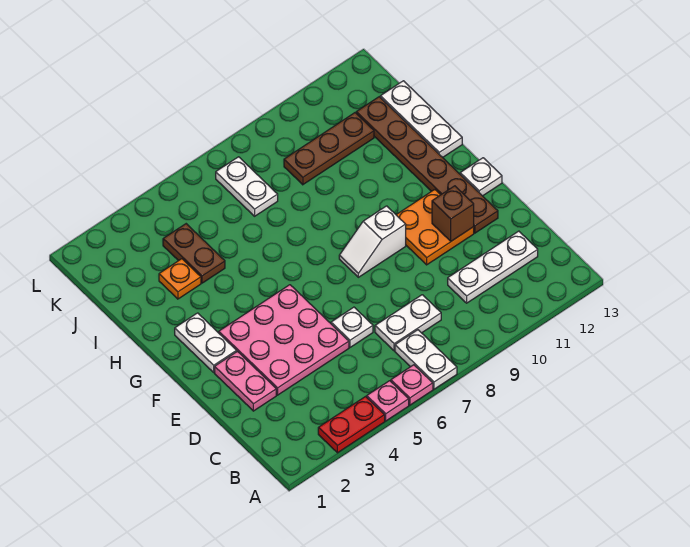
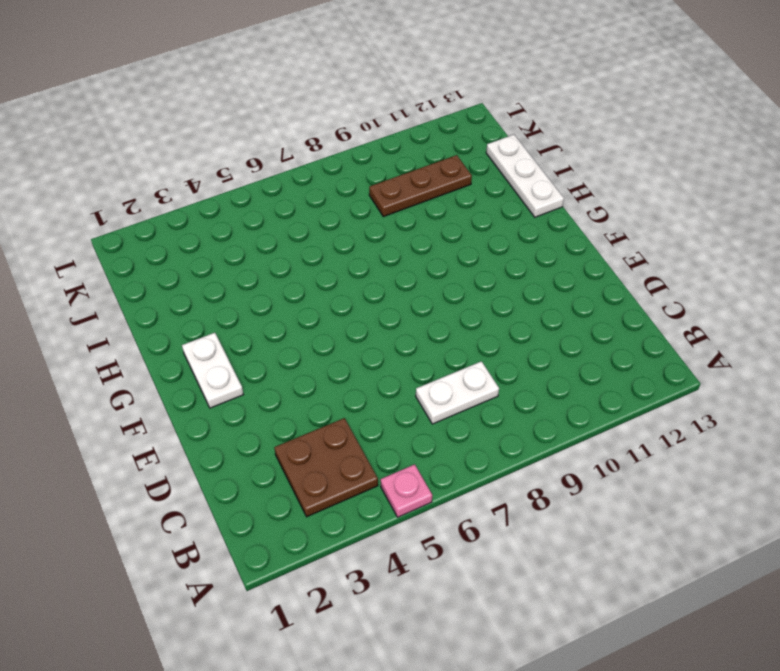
brown 2x2 plate [274,418,378,517] -> none
none -> red 1x2 plate [318,397,385,453]
none -> pink 1x1 plate [391,365,433,405]
none -> white 1x2 plate [395,330,457,389]

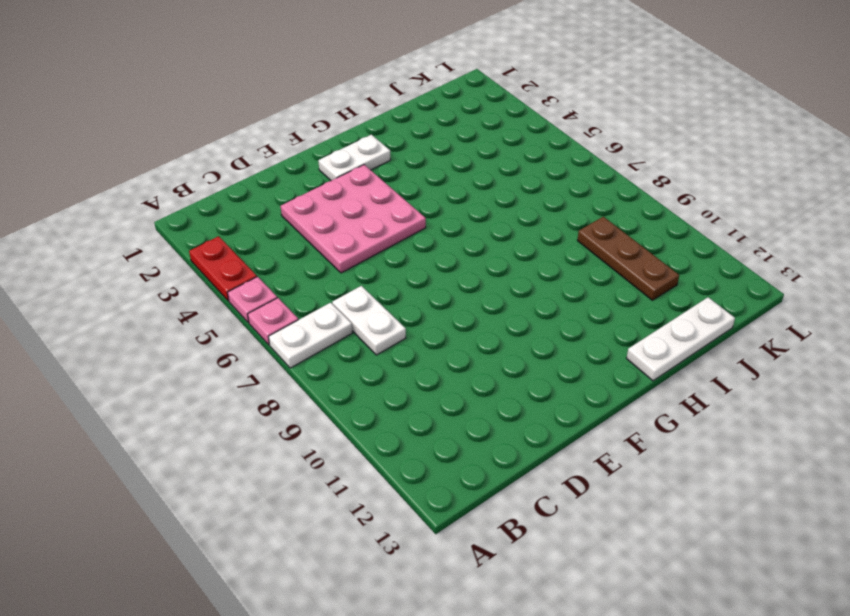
none -> white 1x3 plate [448,231,538,303]
none -> pink 1x2 plate [215,352,276,411]
none -> white 1x1 plate [331,307,373,347]

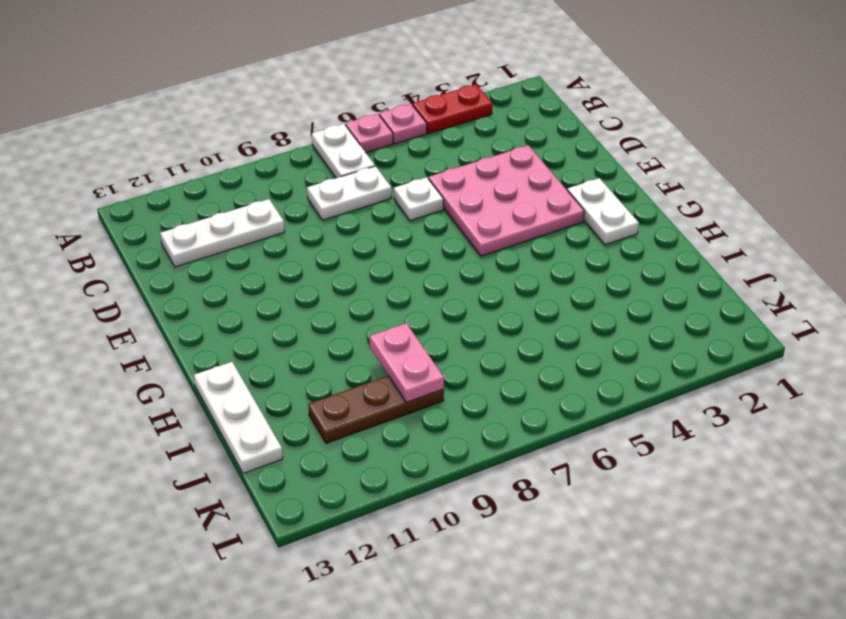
pink 1x2 plate [370,323,444,402] -> pink 1x2 plate moved to [215,352,276,411]
none -> orange 2x2 plate [396,190,474,265]
none -> brown 1x6 plate [356,97,498,233]
none -> white 1x2 slope [339,206,406,277]

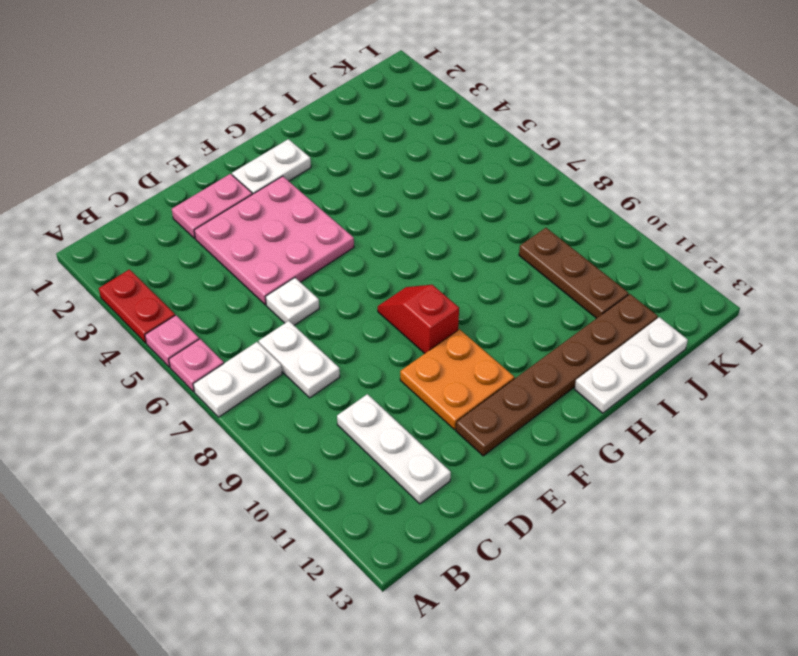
red 1x2 slope [378,285,459,353] -> white 1x2 slope [339,206,406,277]
none -> white 1x1 plate [460,158,502,196]
none -> orange 1x1 plate [159,259,201,299]
none -> brown 1x2 plate [163,224,225,283]

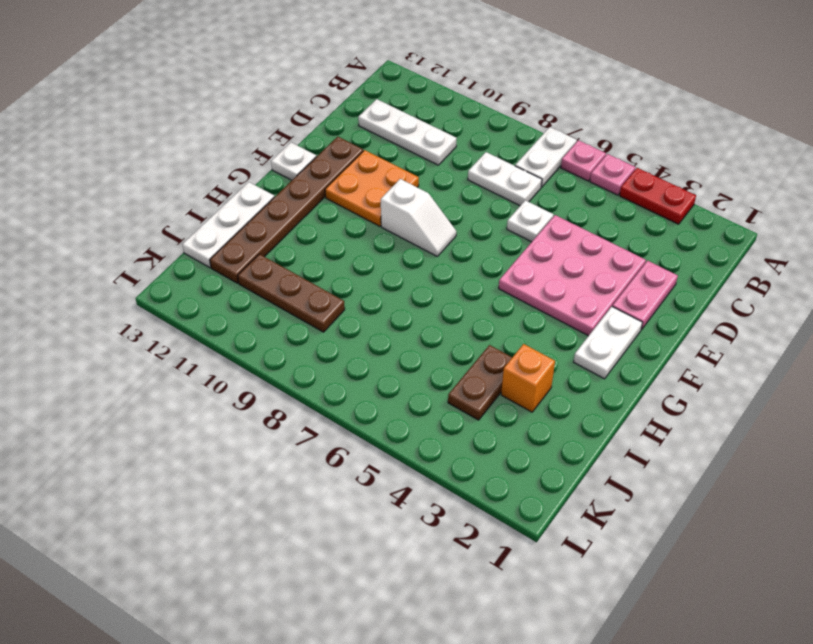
orange 1x1 brick [501,344,555,412] -> orange 1x1 plate [159,259,201,299]
none -> white 1x2 plate [216,157,278,216]
none -> brown 1x1 brick [432,186,474,241]

